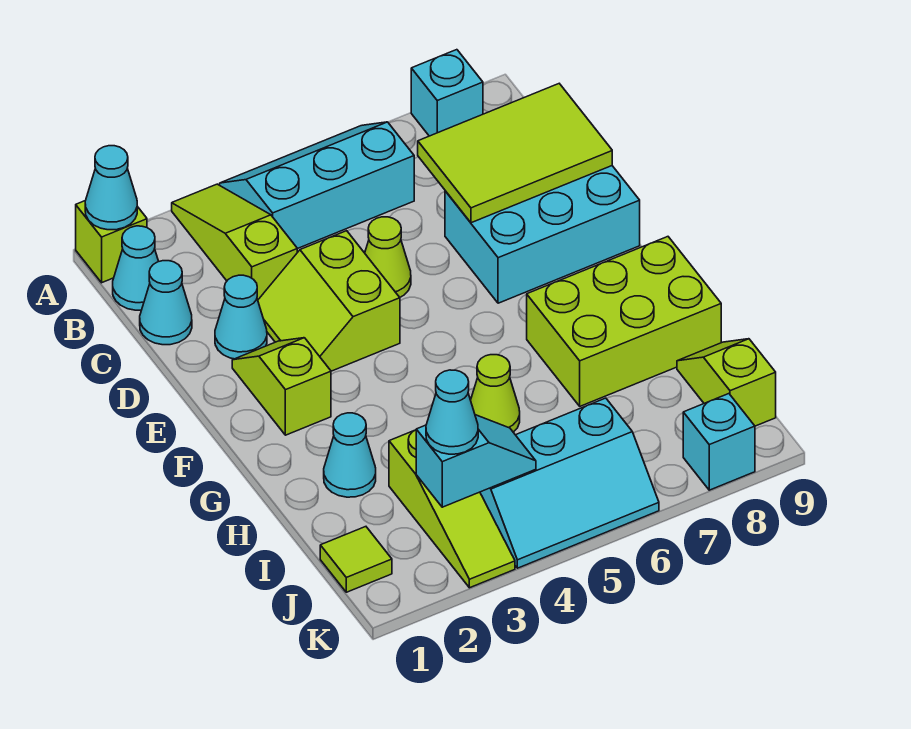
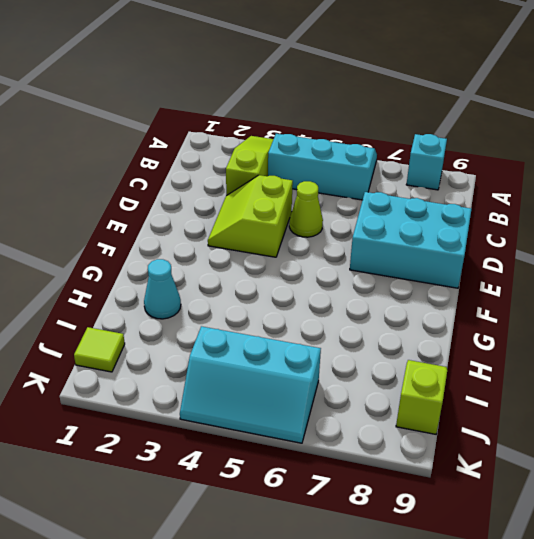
none -> lime 1x1 brick [76,201,147,283]
none -> cyan 1x1 cone [113,226,159,310]
none -> cyan 1x1 cone [140,261,192,345]

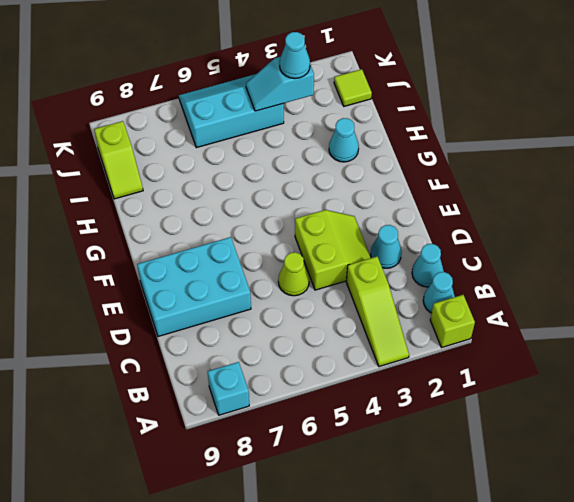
none -> cyan 2x3 slope [220,122,414,249]
none -> lime 1x2 slope [232,338,331,435]
none -> lime 2x3 brick [527,237,721,406]

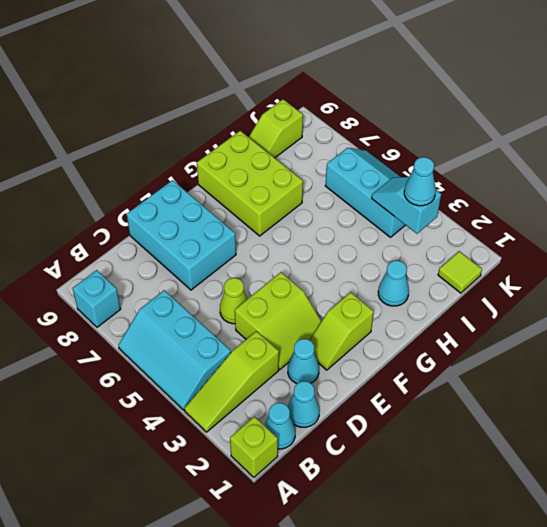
none -> lime 1x1 cone [471,355,520,432]
none -> lime 1x3 slope [389,430,515,588]
none -> cyan 1x1 brick [683,394,755,490]

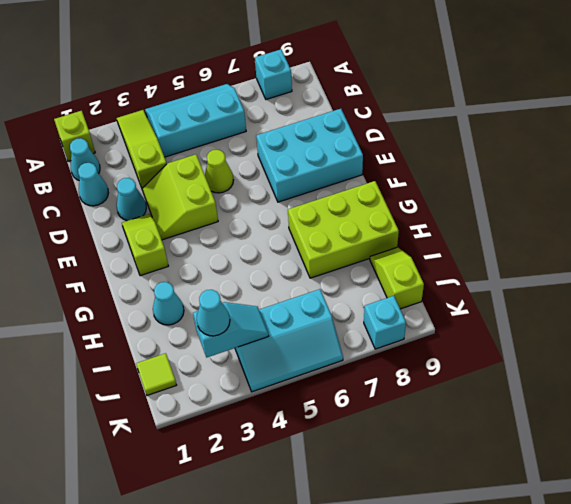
none -> lime 1x1 cone [471,355,520,432]
none -> lime 1x3 slope [389,430,515,588]
none -> cyan 1x1 cone [85,146,137,230]

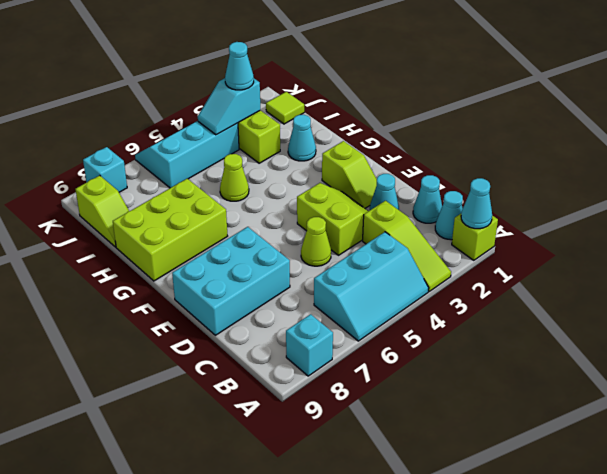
none -> lime 2x3 tile [418,84,612,223]

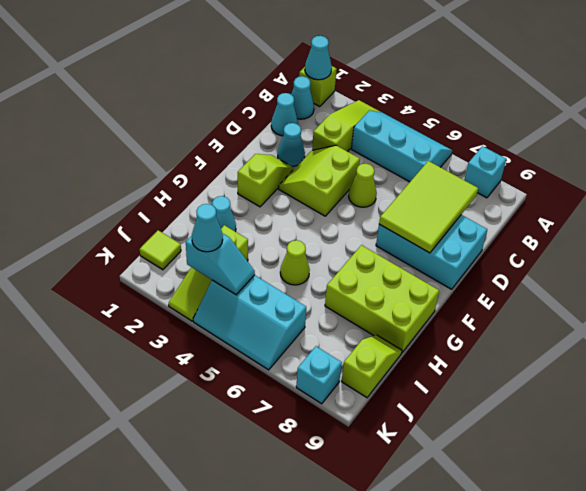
lime 2x3 tile [379,161,478,253] -> lime 2x3 tile turned to [418,84,612,223]

